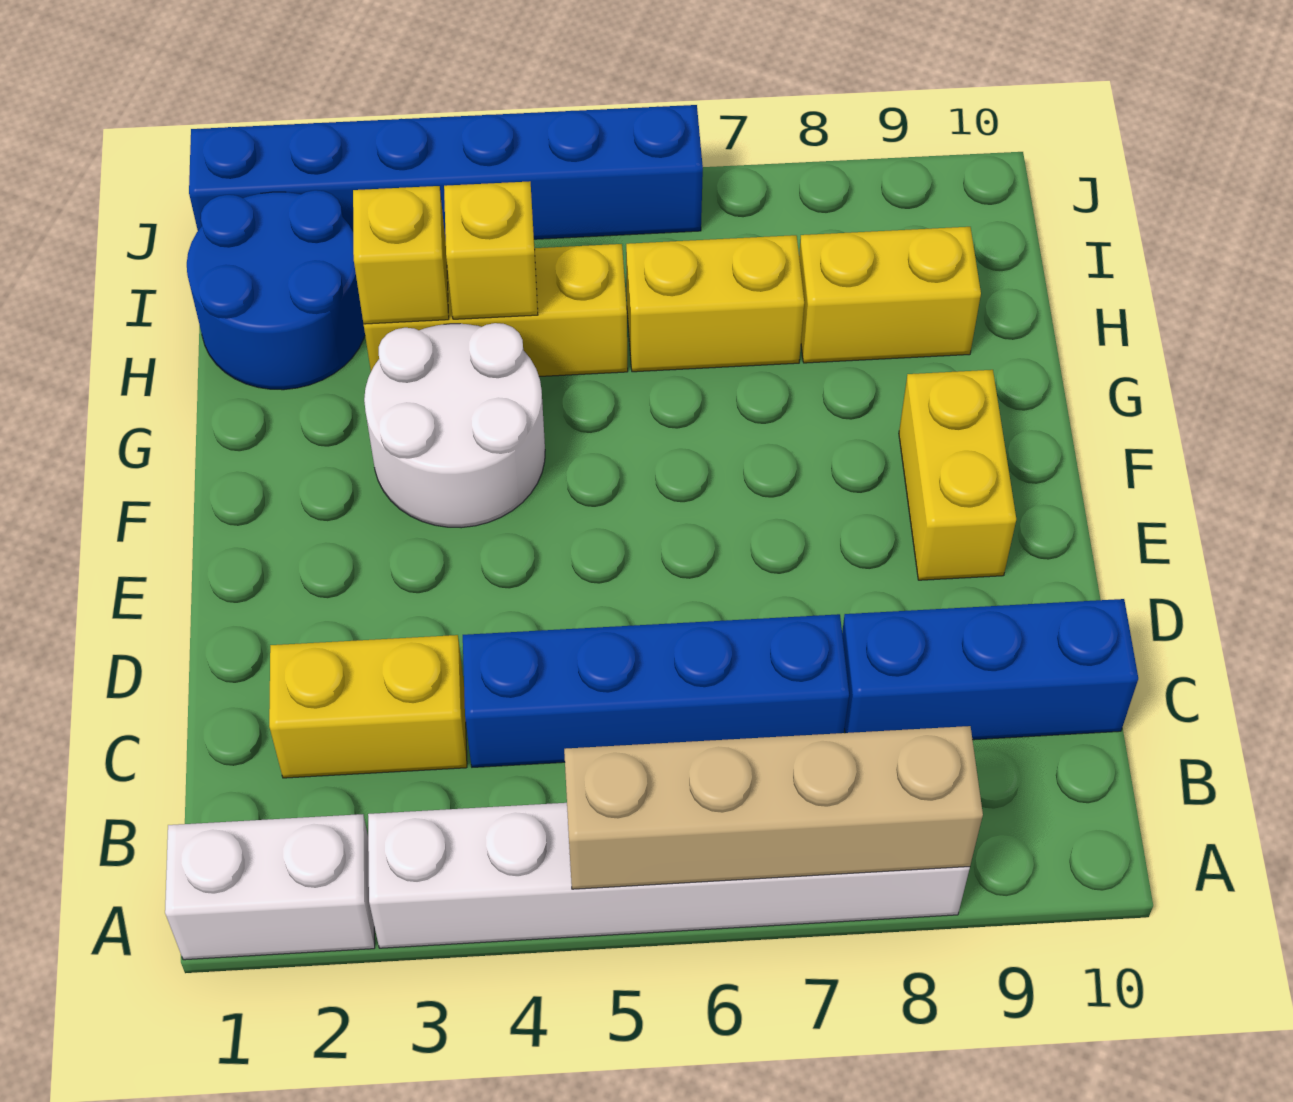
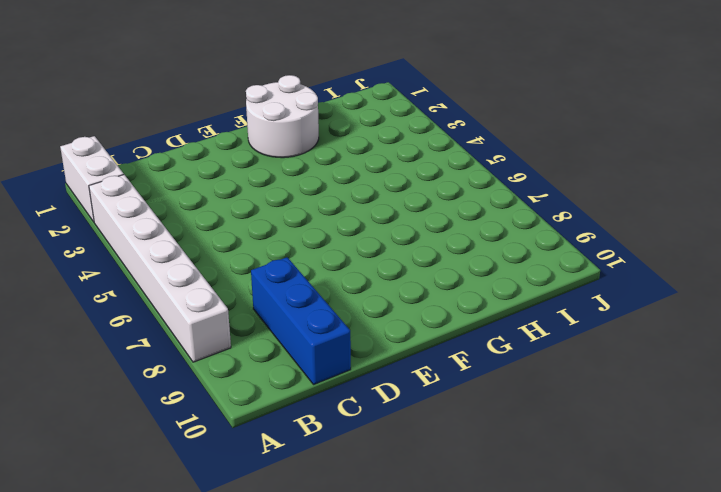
white 2x2 round brick [246,75,319,158] -> white 2x2 round brick moved to [364,323,545,528]
none -> yellow 1x2 brick [269,635,467,778]
none -> blue 1x4 brick [463,614,849,767]
none -> yellow 1x2 brick [899,370,1016,580]

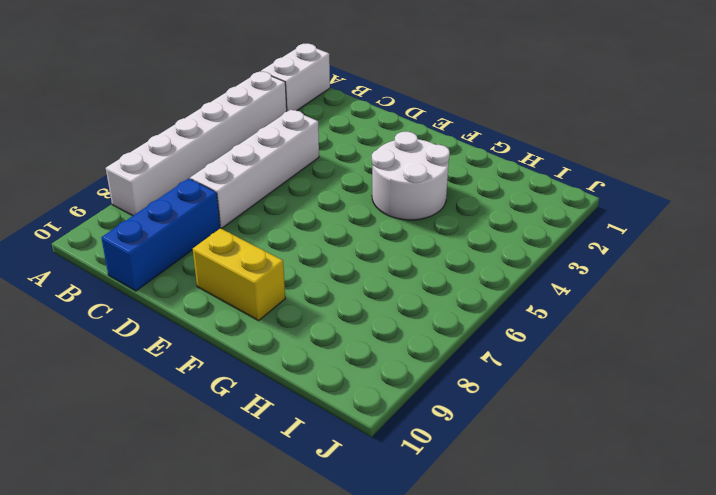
white 1x4 brick [190,110,319,229] -> blue 1x4 brick [463,614,849,767]
none -> yellow 1x2 brick [269,635,467,778]
none -> blue 2x2 round brick [187,190,365,390]
none -> yellow 1x3 brick [364,244,628,376]

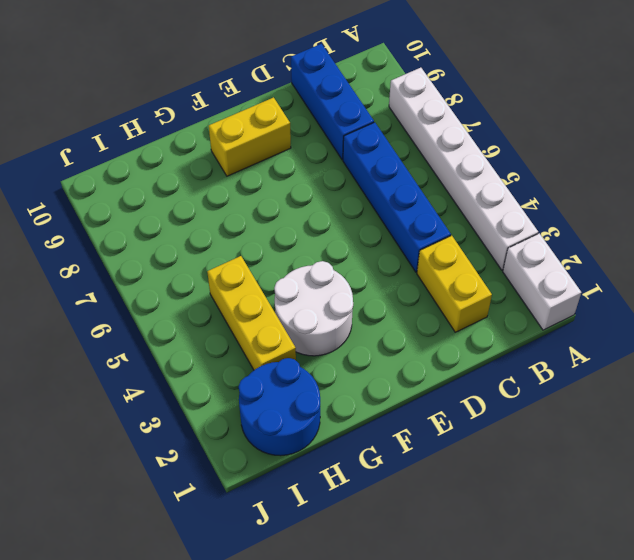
none -> yellow 1x2 brick [626,235,804,372]
none -> yellow 1x2 brick [799,227,981,363]
none -> blue 1x6 brick [189,105,703,241]

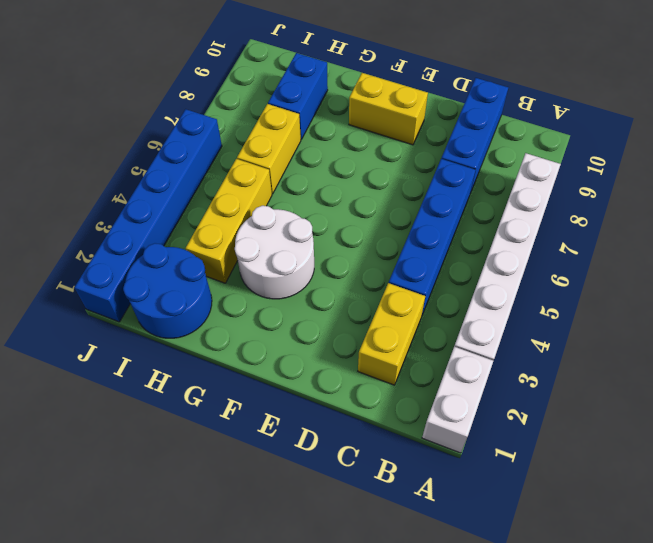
blue 1x2 brick [268,53,328,139] -> yellow 1x2 brick [799,227,981,363]
none -> tan 1x4 brick [564,726,983,889]
none -> yellow 1x1 brick [353,186,449,324]
none -> yellow 1x1 brick [444,181,538,319]

